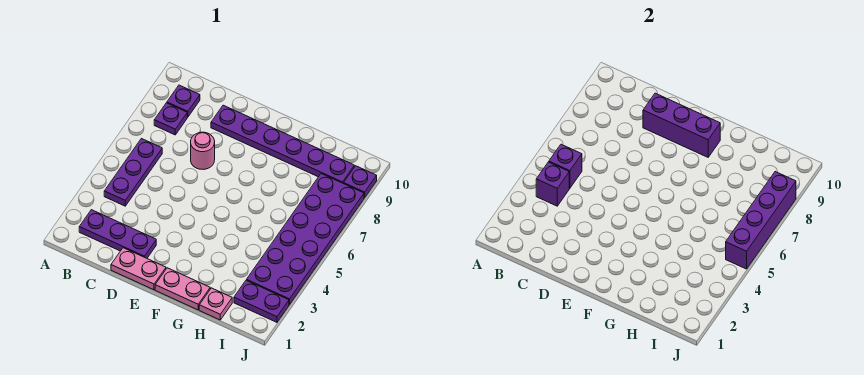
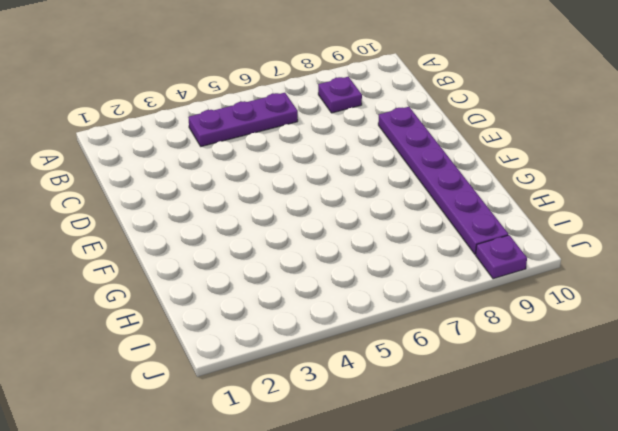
none -> purple 1x3 plate [79,210,156,258]
none -> purple 1x1 plate [167,85,200,117]
none -> pink 1x2 plate [111,248,166,290]

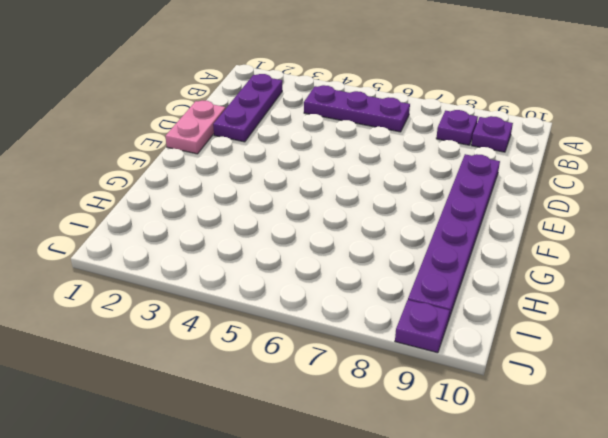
none -> pink 1x1 round brick [191,132,215,170]
none -> pink 1x2 plate [155,268,210,310]
none -> pink 1x1 plate [199,288,232,320]

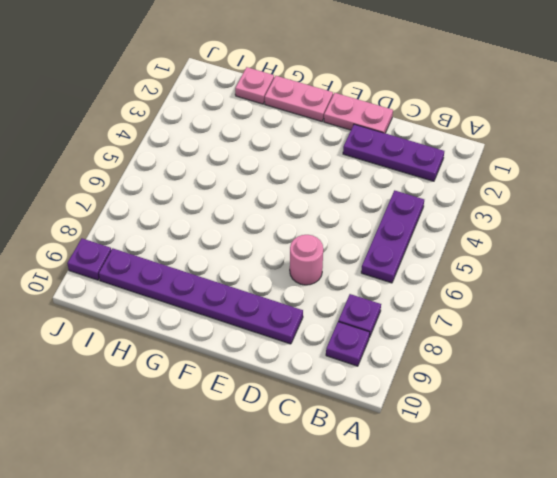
none -> purple 1x2 plate [234,280,289,322]
none -> purple 2x6 plate [247,174,364,305]
none -> purple 1x1 brick [536,162,569,206]

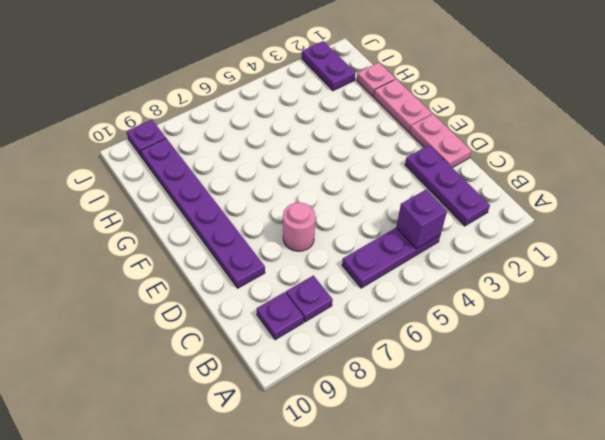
none -> purple 2x6 plate [247,174,364,305]
none -> purple 1x1 brick [549,144,582,188]
none -> purple 1x3 brick [643,93,720,157]

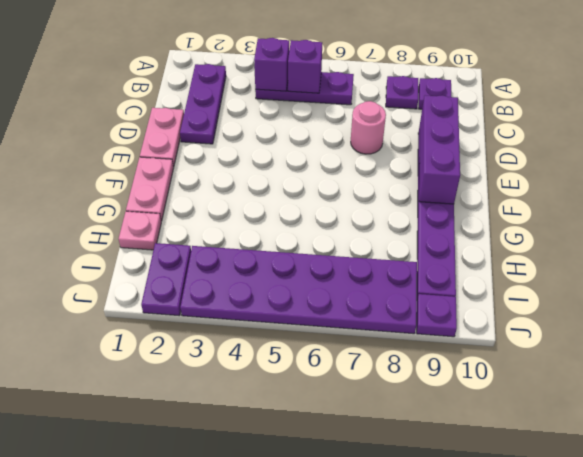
none -> purple 1x4 brick [726,172,796,269]

